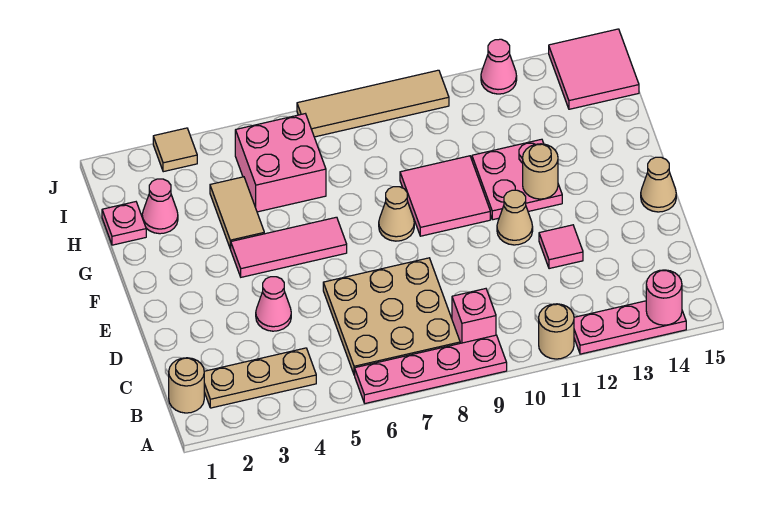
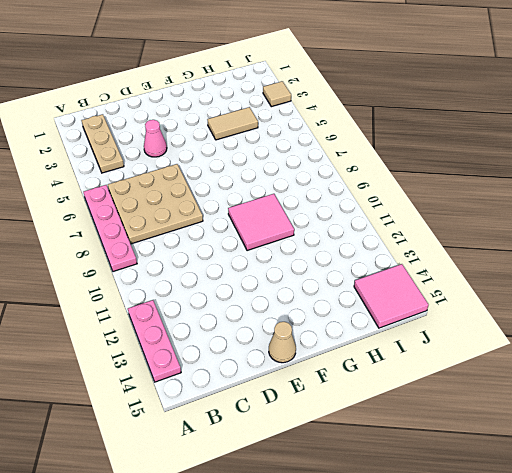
none -> tan 1x1 round brick [539,304,574,359]
none -> tan 1x1 round brick [169,358,204,413]
none -> pink 1x1 brick [452,289,496,343]

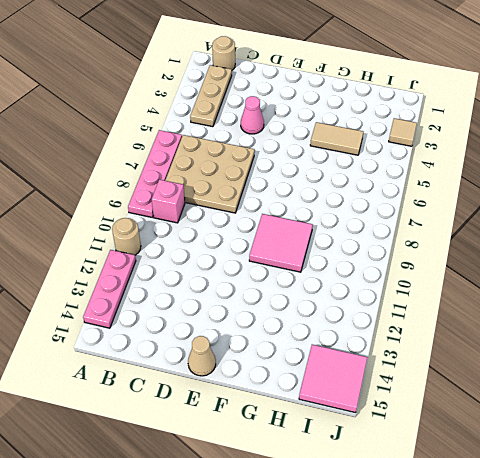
none -> pink 1x1 tile [539,225,583,269]
none -> tan 1x1 cone [497,190,533,245]
none -> pink 1x3 tile [231,217,347,277]

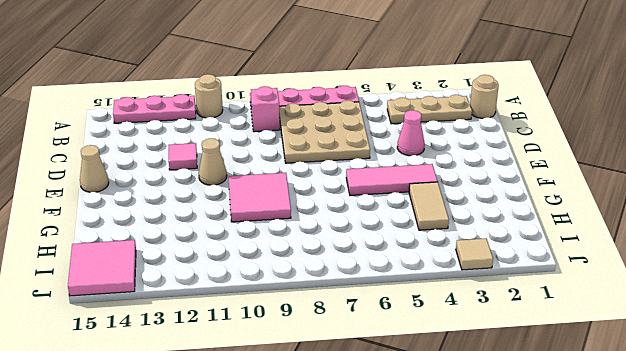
none -> tan 1x1 cone [379,187,414,241]
none -> pink 2x2 plate [472,139,562,220]
none -> pink 1x1 plate [102,202,146,245]

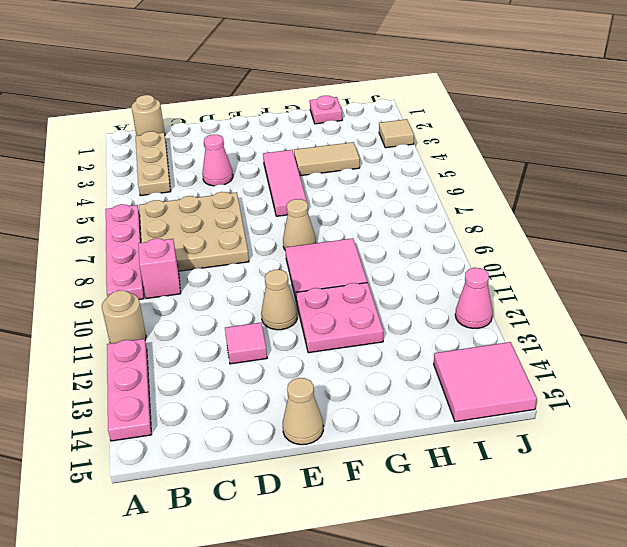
none -> pink 1x1 cone [142,179,178,234]
none -> pink 2x2 brick [235,114,326,212]
none -> tan 1x4 tile [297,70,449,137]

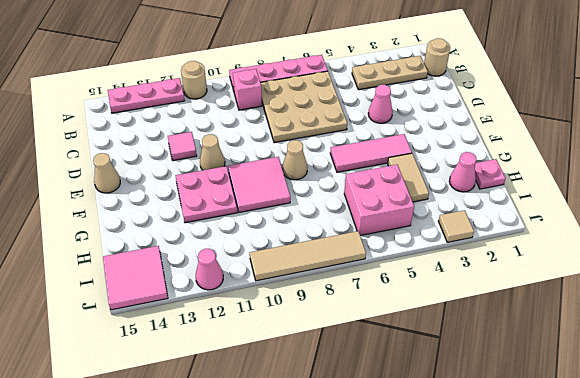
none -> pink 1x1 round brick [646,270,682,325]
none -> tan 1x1 round brick [523,144,558,199]

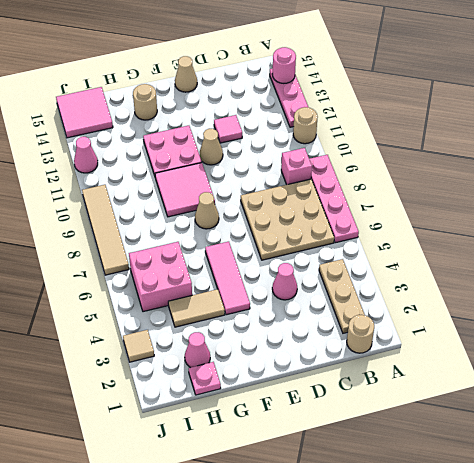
tan 1x1 round brick [133,84,157,120] -> tan 1x1 round brick moved to [523,144,558,199]

